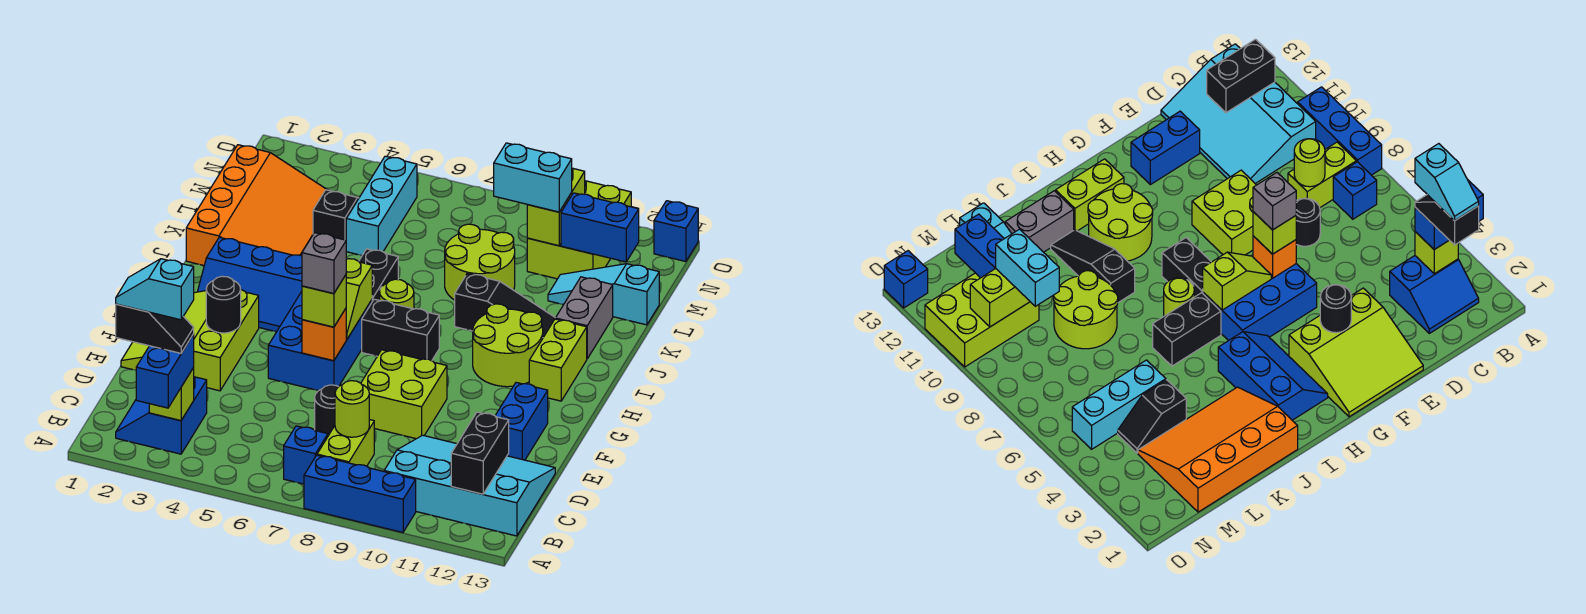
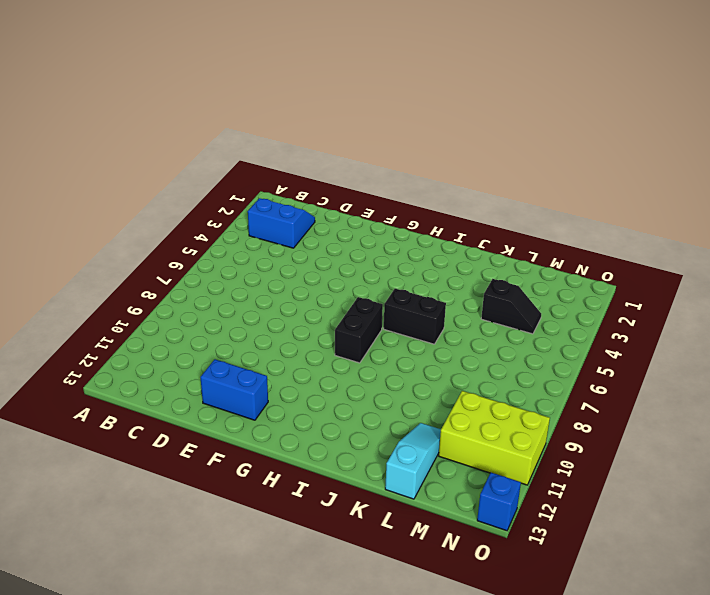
none -> blue 1x3 brick [304,455,416,532]
none -> blue 1x1 brick [284,426,328,484]
none -> lime 1x2 brick [317,420,374,466]
none -> cyan 3x4 slope [384,435,555,536]

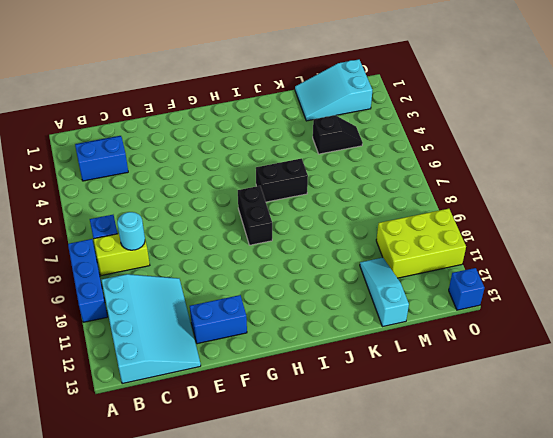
cyan 1x1 round brick [117,212,145,250] -> lime 1x1 round brick [335,381,369,437]
cyan 2x3 slope [295,59,372,121] -> orange 3x4 slope [186,145,327,265]
none -> black 1x1 round brick [315,385,338,436]
none -> lime 3x3 slope [121,290,259,391]
none -> lime 2x2 brick [361,350,447,439]
none -> blue 2x3 brick [268,291,372,391]

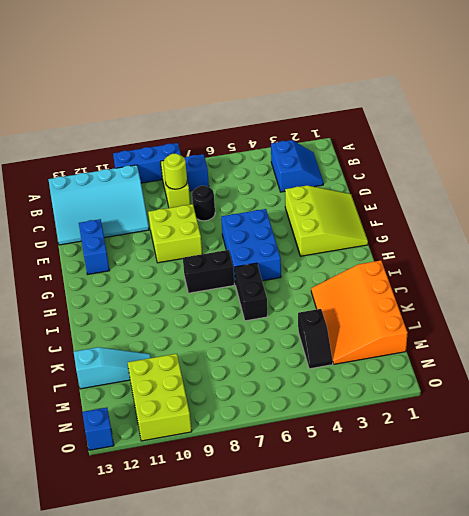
none -> blue 2x3 slope [197,237,302,332]
none -> lime 2x2 round brick [473,304,543,387]
none -> lime 1x2 brick [529,319,587,401]
none -> lime 1x1 round brick [380,279,414,309]

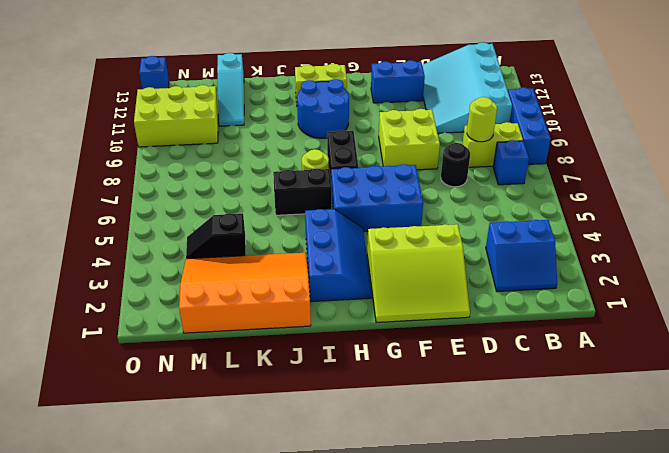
blue 2x2 round brick [297,79,349,138] -> lime 2x2 round brick [473,304,543,387]
none -> black 1x3 slope [455,273,555,337]
none -> grey 1x2 brick [555,277,613,359]
none -> lime 2x2 round brick [445,224,515,300]
none -> cyan 1x3 brick [346,156,417,255]

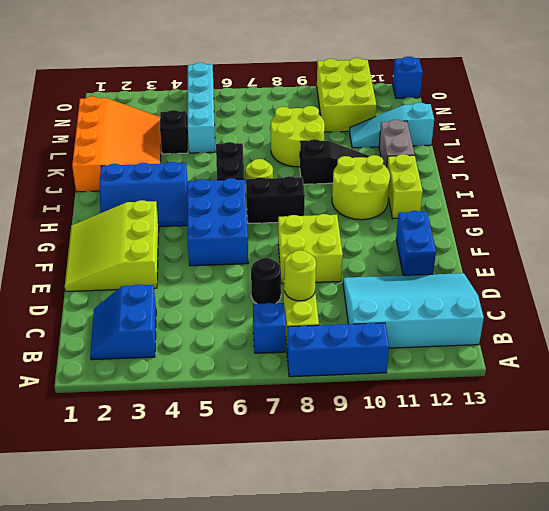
cyan 1x4 brick [188,63,215,153] -> cyan 1x3 brick [346,156,417,255]
none -> lime 1x1 brick [149,368,194,421]
none -> black 1x2 brick [451,412,509,494]
none -> black 1x1 round brick [206,276,241,333]
none -> orange 1x1 brick [302,309,346,361]

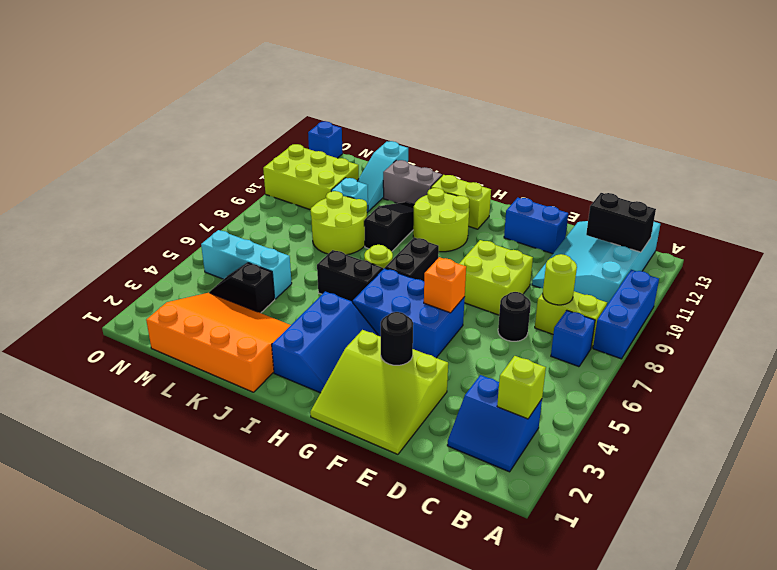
cyan 1x1 brick [331,178,368,212] -> none
none -> lime 1x2 slope [346,259,372,340]
none -> lime 1x2 brick [527,168,585,246]
none -> blue 1x2 brick [561,193,639,262]
none -> blue 1x2 brick [136,334,194,408]

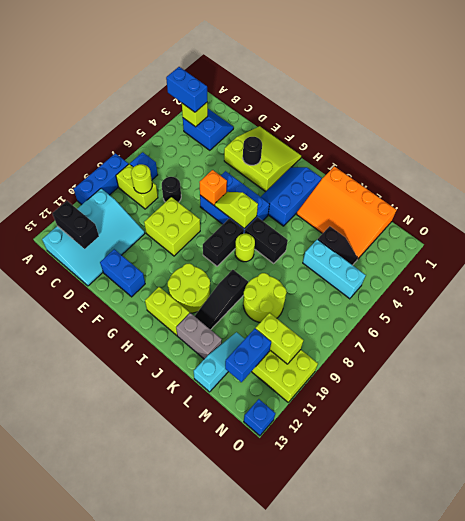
none -> lime 1x1 brick [302,275,346,327]
none -> cyan 1x2 brick [494,143,572,212]
none -> black 1x2 slope [116,304,194,353]
none -> grey 1x1 brick [302,233,346,294]

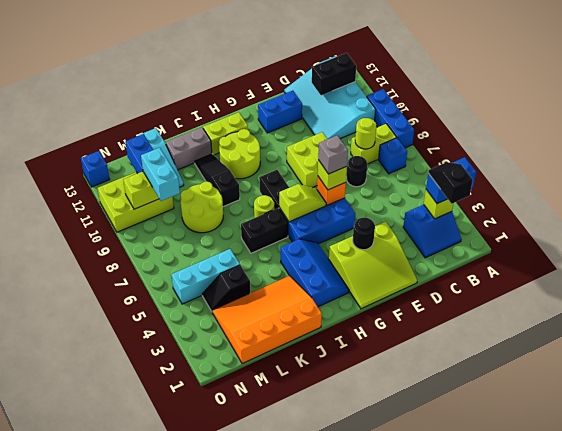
none -> cyan 1x2 slope [116,259,194,320]

